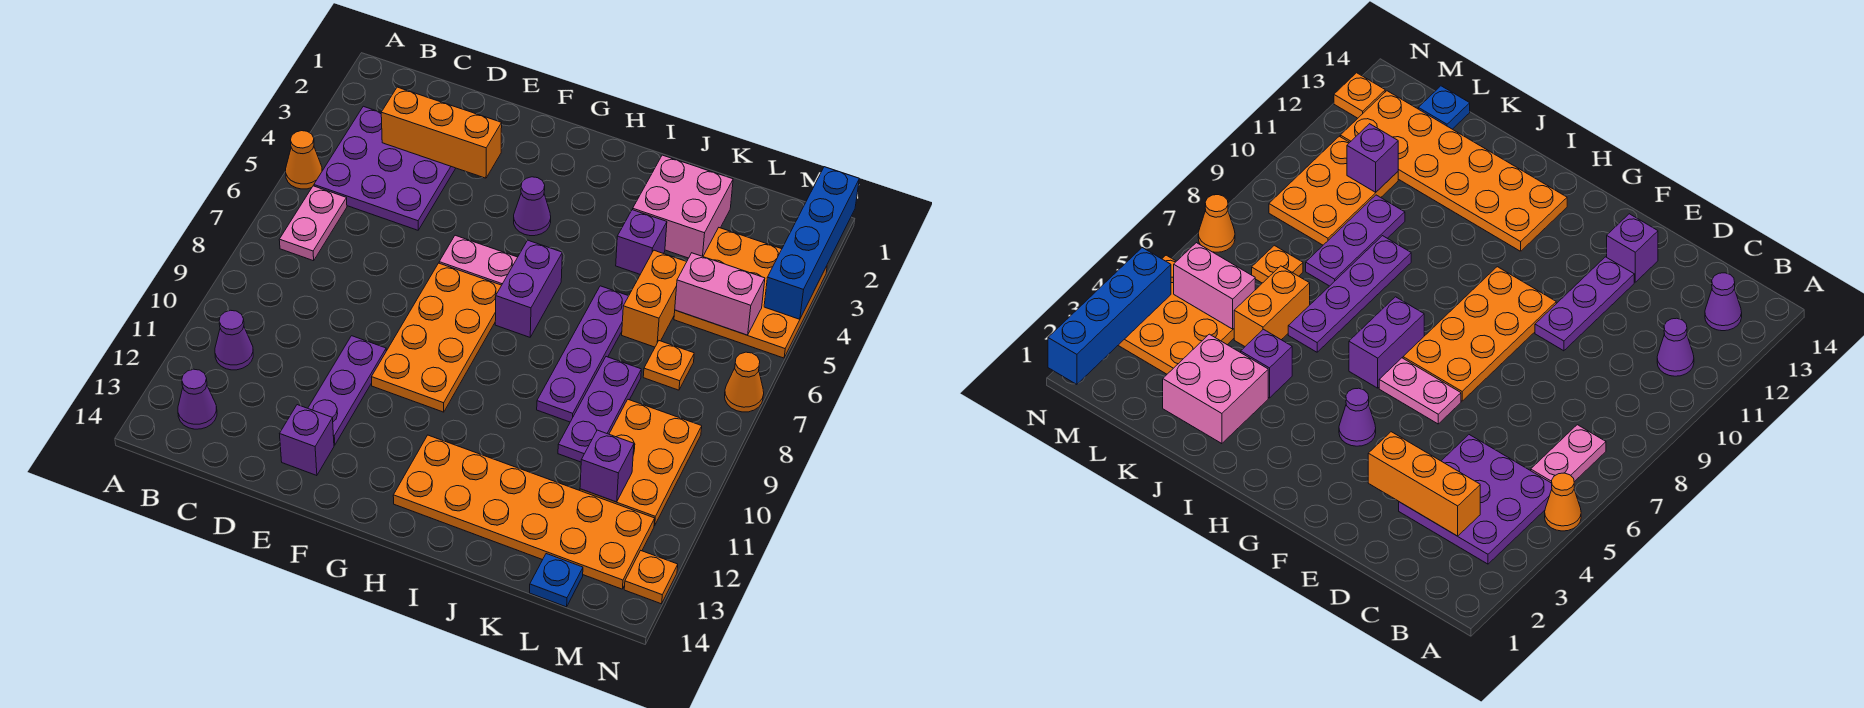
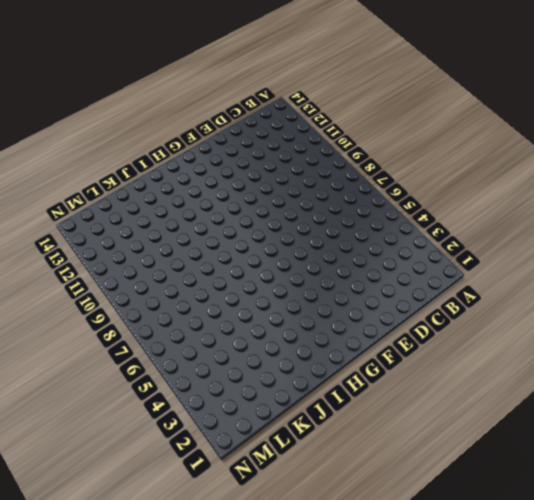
none -> orange 1x1 cone [286,131,322,189]
none -> purple 3x3 plate [314,106,456,230]
none -> pink 1x2 plate [279,186,347,261]

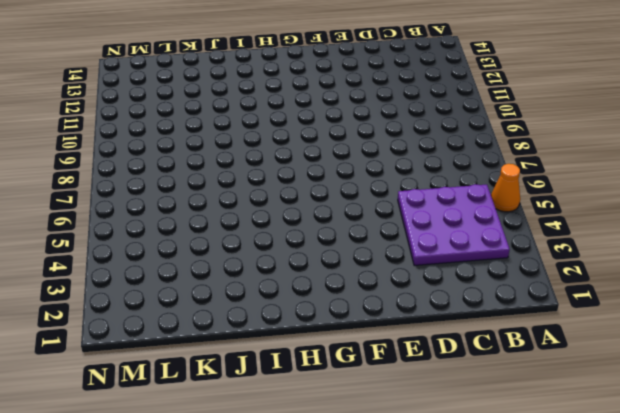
none -> pink 1x2 plate [279,186,347,261]
none -> purple 1x1 cone [215,310,253,370]
none -> purple 1x1 cone [178,369,217,429]

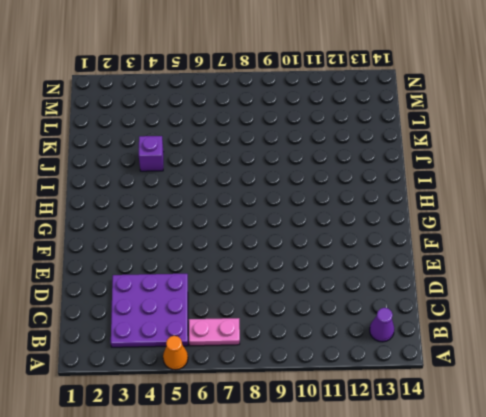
none -> purple 1x1 cone [215,310,253,370]
none -> purple 1x3 plate [308,336,386,445]
none -> purple 1x1 brick [280,405,334,476]

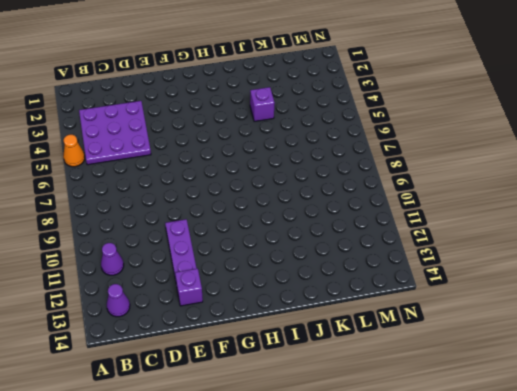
none -> pink 1x2 plate [279,186,347,261]
none -> pink 1x2 plate [439,235,518,285]
none -> orange 2x4 plate [371,263,502,412]

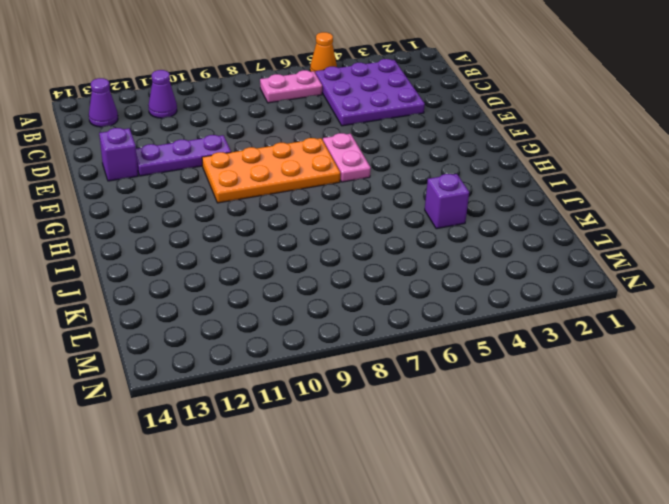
none -> purple 1x1 cone [514,177,551,236]
none -> purple 1x2 brick [495,240,562,337]
none -> orange 2x6 plate [393,435,655,589]

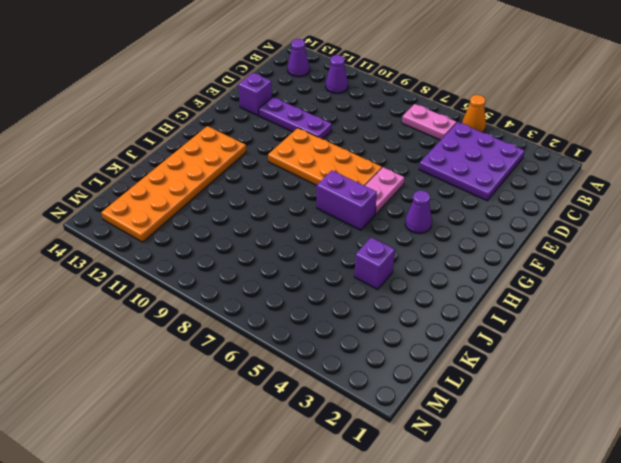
none -> pink 2x2 brick [633,155,733,258]
none -> purple 1x4 plate [537,286,628,422]
none -> orange 1x2 brick [622,250,687,347]

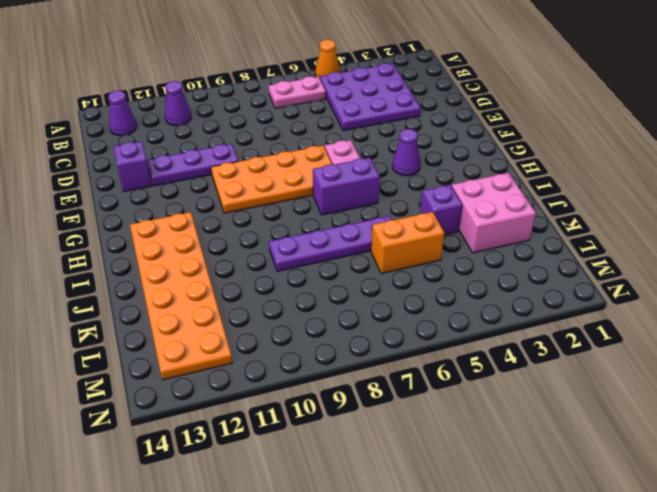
none -> purple 1x3 plate [558,357,641,462]
none -> orange 3x3 plate [674,228,827,358]
none -> orange 1x1 plate [643,341,694,390]

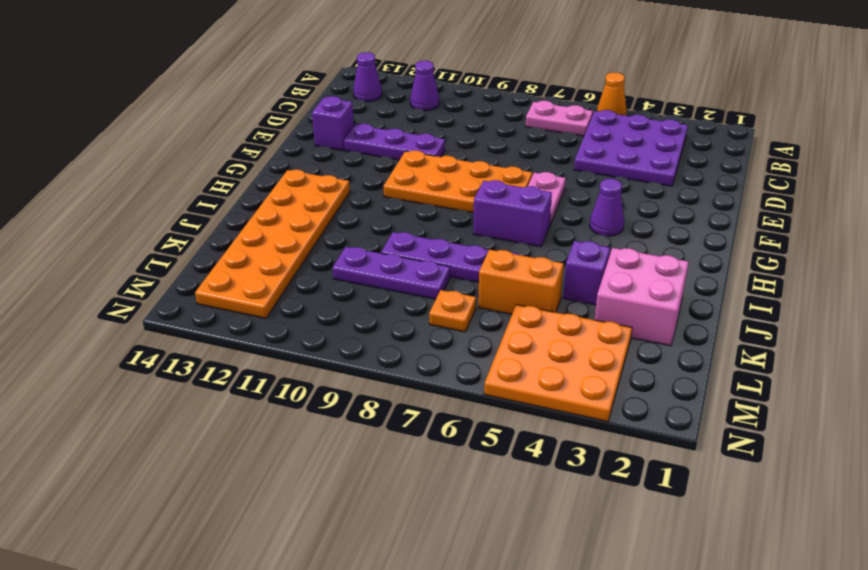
none -> orange 2x3 plate [580,400,702,526]
none -> blue 1x1 plate [530,554,583,607]
none -> orange 1x1 cone [725,352,764,412]

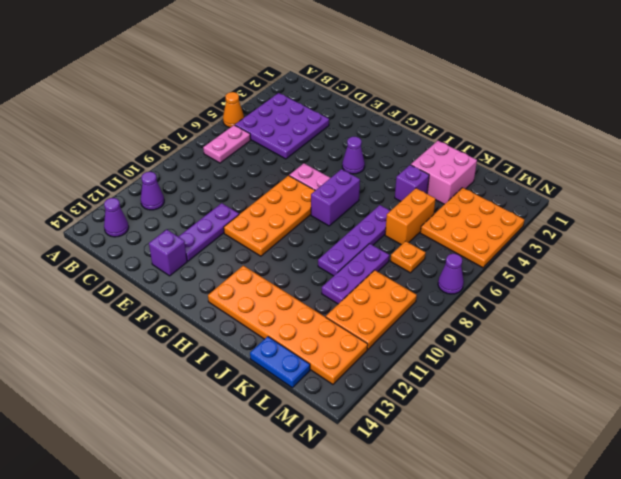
blue 1x2 plate [250,336,310,388] -> blue 1x1 plate [530,554,583,607]
purple 1x1 cone [438,254,464,294] -> orange 1x1 cone [725,352,764,412]
none -> orange 1x1 plate [624,551,678,604]
none -> orange 1x3 brick [381,87,502,178]
none -> pink 1x2 brick [675,253,765,335]

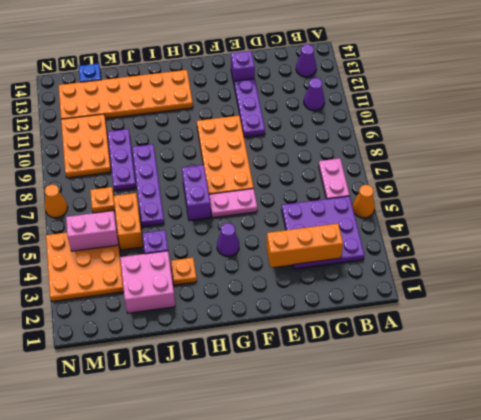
orange 1x1 plate [171,258,197,285] -> orange 1x1 plate moved to [624,551,678,604]
none -> purple 1x1 brick [580,430,634,502]
none -> blue 1x4 brick [764,167,859,319]

